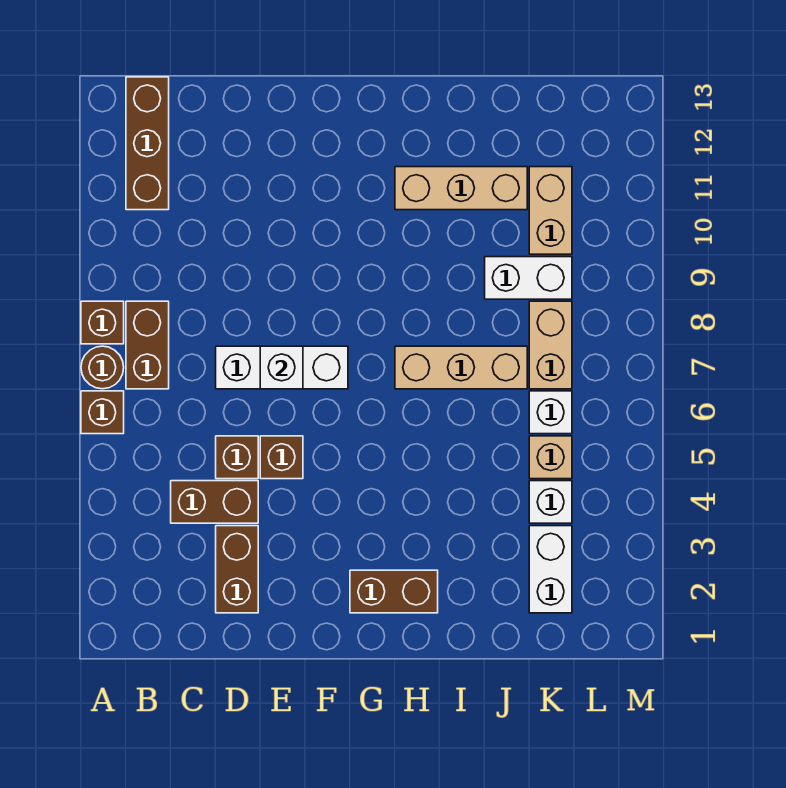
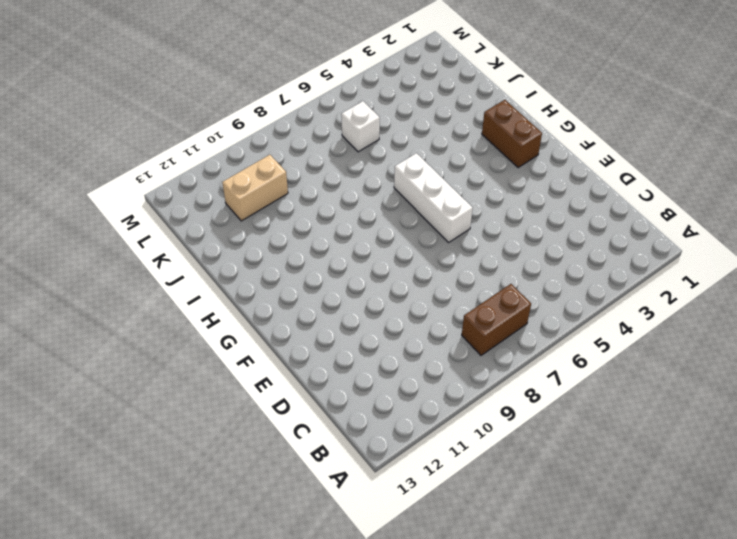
white 1x3 brick [394,153,473,242] -> white 1x3 brick moved to [216,346,348,389]
none -> brown 1x1 brick [81,391,124,434]
none -> brown 1x1 round brick [81,346,124,389]
none -> brown 1x1 brick [81,301,124,344]

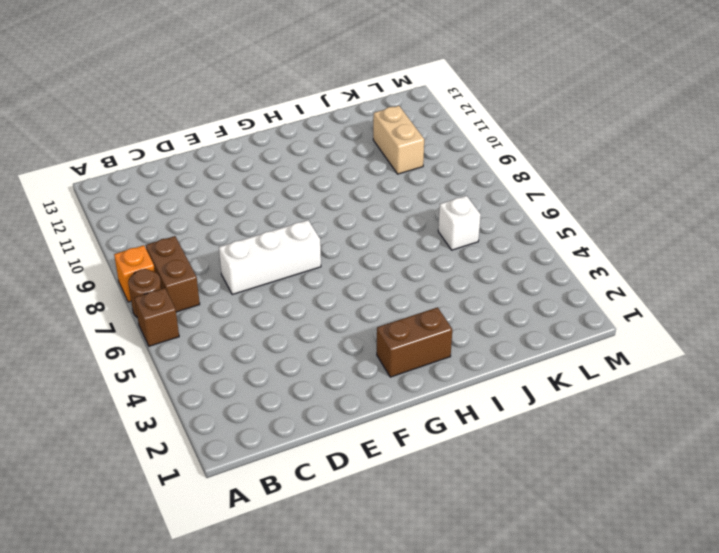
orange 1x1 brick [114,245,155,302] -> brown 1x1 brick [81,301,124,344]
none -> brown 1x3 brick [126,77,169,210]
none -> brown 1x2 brick [171,481,258,523]
none -> brown 1x2 brick [216,526,258,613]

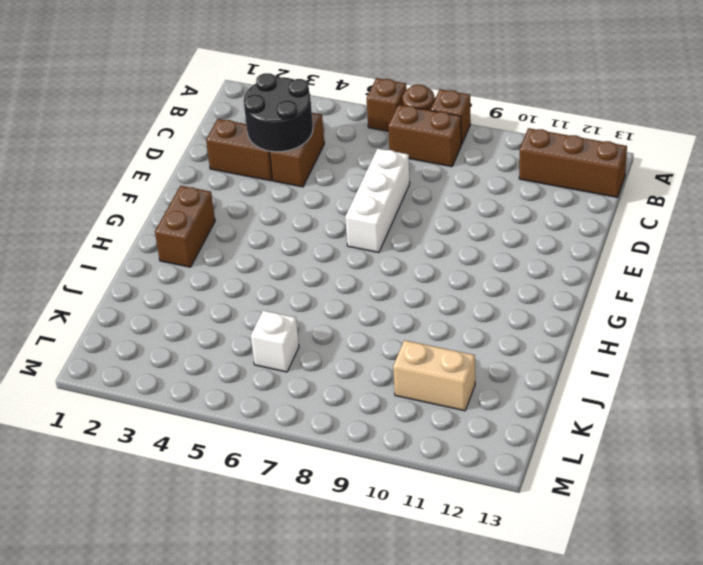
black 2x2 round brick [244,73,313,152] -> none
none -> brown 1x1 brick [216,436,258,479]
none -> brown 1x1 brick [260,436,303,479]
none -> tan 1x3 brick [395,346,527,389]

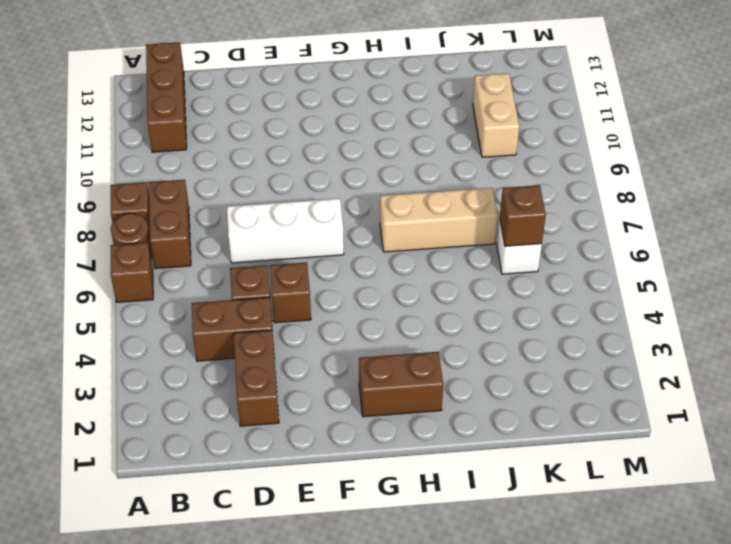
brown 1x1 brick [500,185,546,246] -> none
none -> tan 1x3 brick [395,167,527,210]
none -> white 1x2 brick [485,257,572,299]
none -> white 1x2 brick [529,526,572,613]

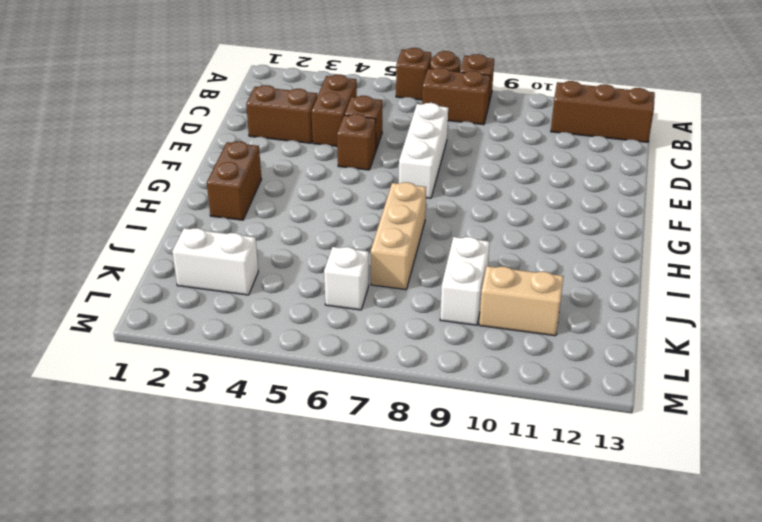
none -> tan 1x3 brick [395,167,527,210]
none -> white 1x1 brick [529,481,572,523]
none -> tan 1x1 brick [529,436,572,479]

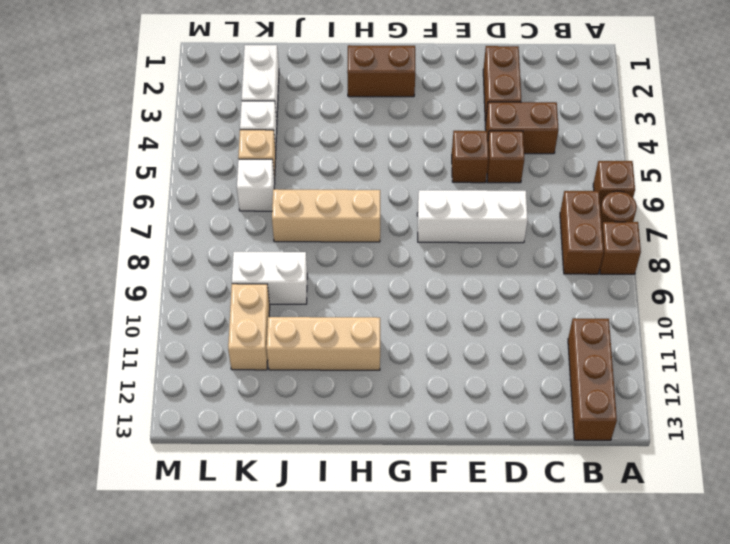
none -> tan 1x2 brick [529,301,572,389]
none -> white 1x1 brick [260,346,303,389]

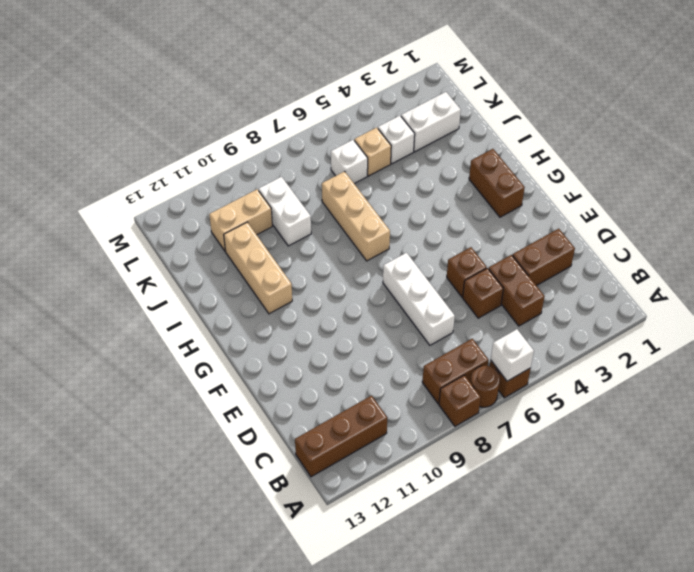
white 1x1 brick [491,329,534,381] -> white 1x1 brick moved to [260,346,303,389]
none -> tan 1x2 brick [529,301,572,389]

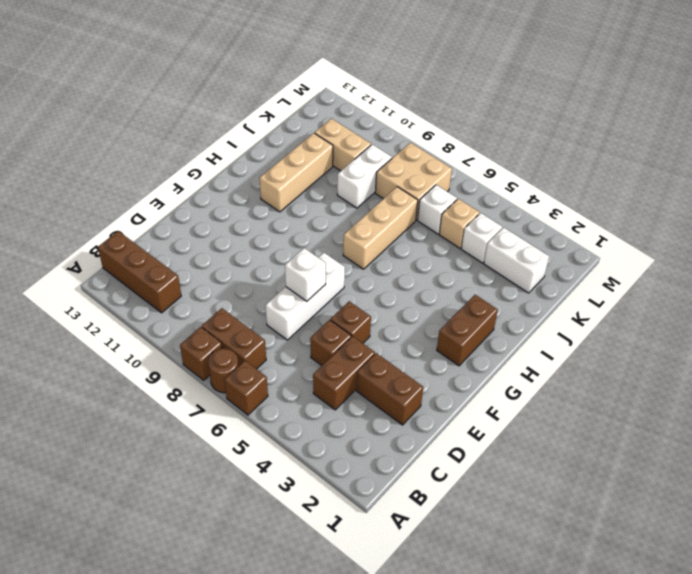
tan 2x2 brick [375,143,452,220] -> tan 1x2 brick [529,301,572,389]

